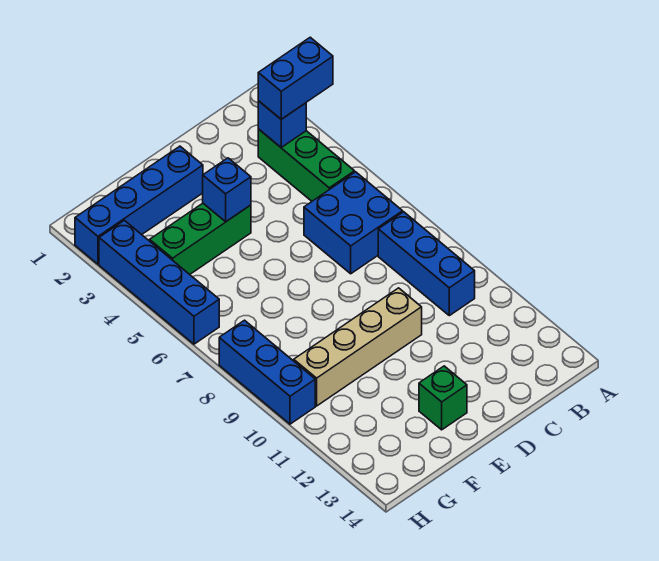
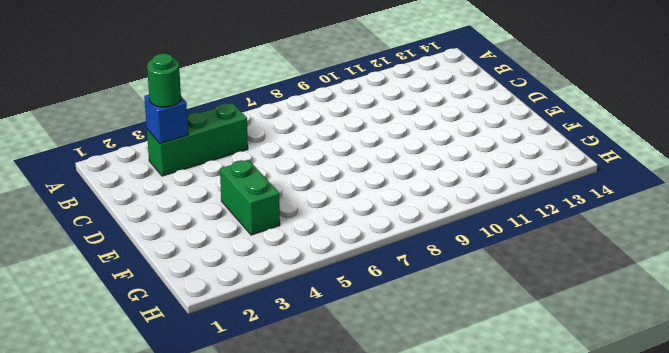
green 1x1 round brick [147,54,181,107] -> blue 1x2 brick [258,37,333,119]
green 1x2 brick [220,160,280,235] -> green 1x3 brick [150,203,251,274]
none -> blue 2x2 brick [304,172,403,274]
none -> blue 1x3 brick [378,212,475,316]
none -> tan 1x4 brick [294,288,422,406]

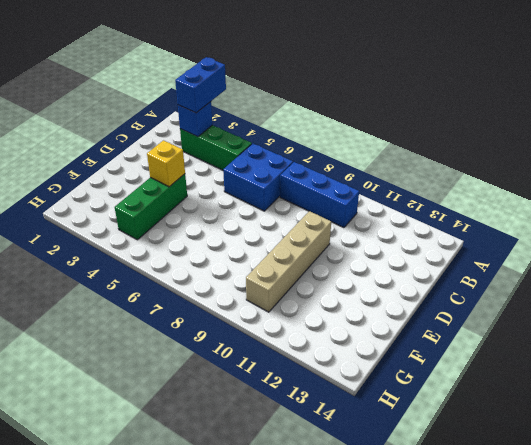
yellow 1x1 brick [147,140,185,187] -> blue 1x1 brick [203,158,251,222]
none -> blue 1x4 brick [75,146,203,264]
none -> green 1x1 brick [419,366,467,430]
none -> blue 1x4 brick [99,220,219,344]

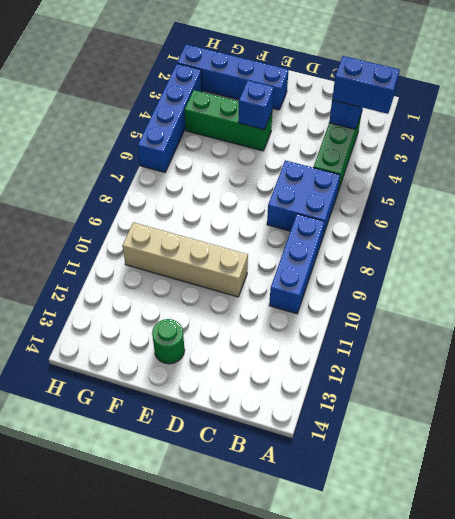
green 1x1 round brick [152,319,185,364] -> green 1x1 brick [419,366,467,430]
none -> blue 1x3 brick [219,320,315,424]

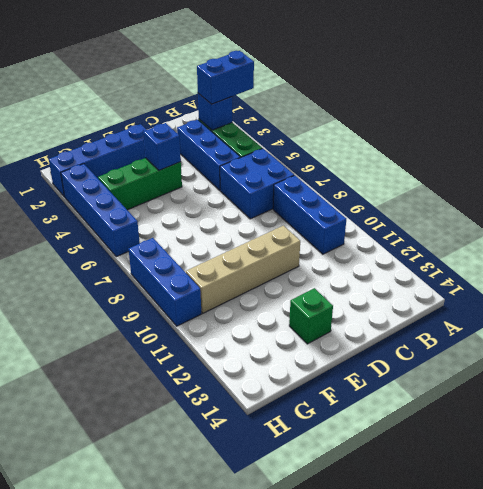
blue 1x3 brick [177,120,240,190] -> none

